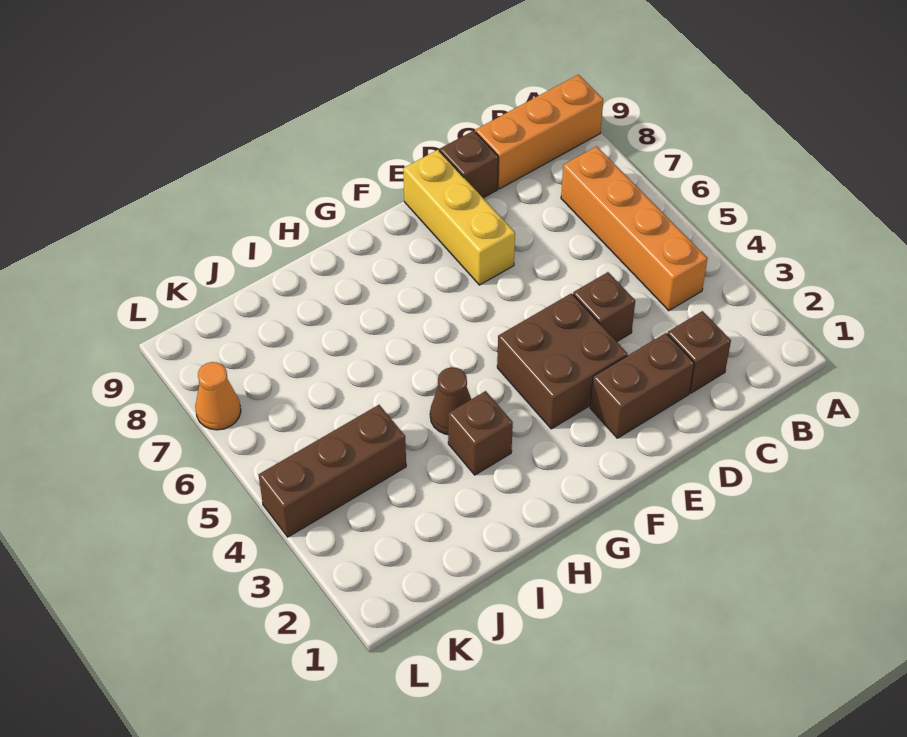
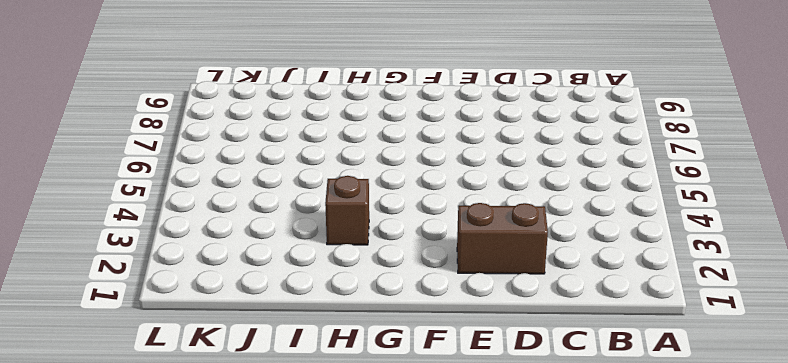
none -> orange 1x3 brick [476,75,603,189]
none -> orange 1x4 brick [561,146,708,311]
none -> brown 1x1 brick [668,311,731,393]

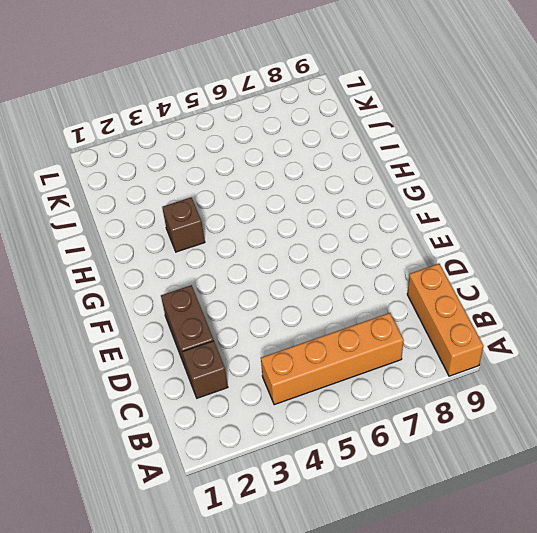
none -> brown 1x1 brick [573,272,635,342]
none -> brown 1x1 brick [440,131,498,198]
none -> brown 2x2 brick [497,293,627,429]

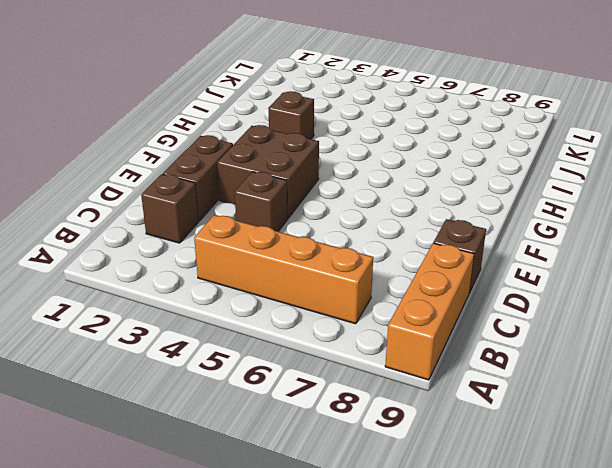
none -> yellow 1x3 brick [403,150,515,285]
none -> brown 1x1 cone [430,367,471,435]
none -> brown 1x3 brick [259,405,406,537]

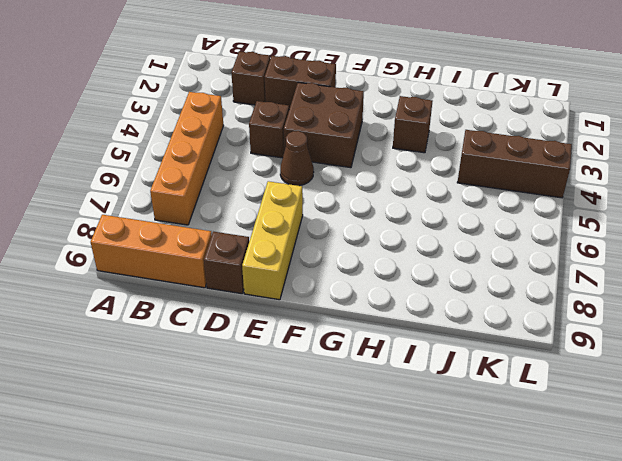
brown 1x1 cone [280,131,314,186] -> brown 1x1 cone moved to [430,367,471,435]
none -> orange 1x1 cone [195,362,241,430]

